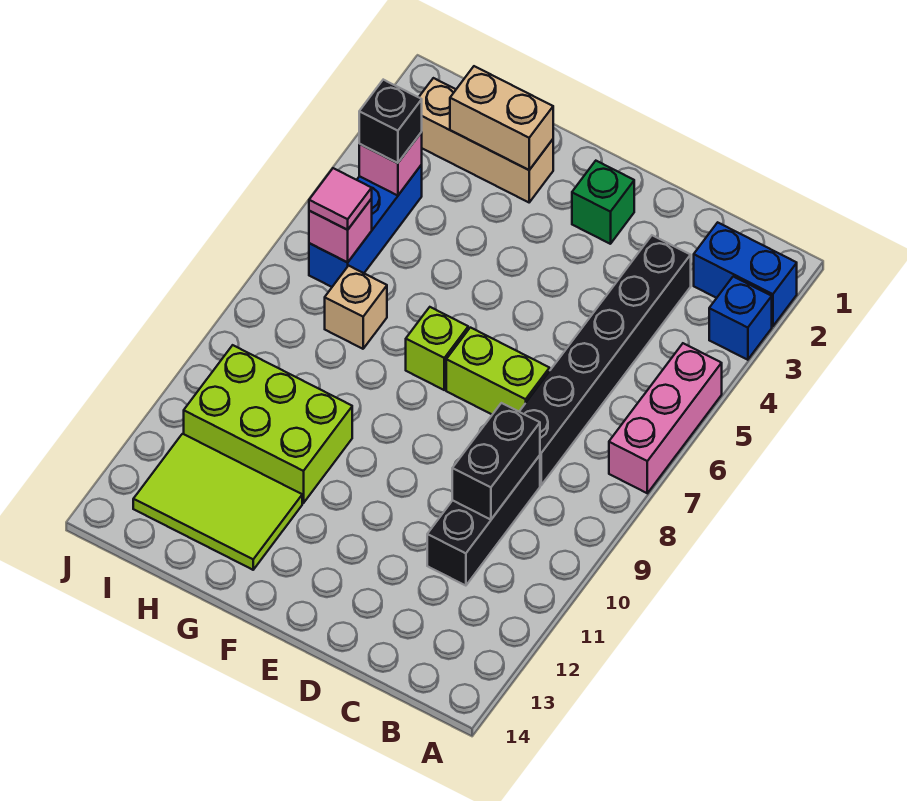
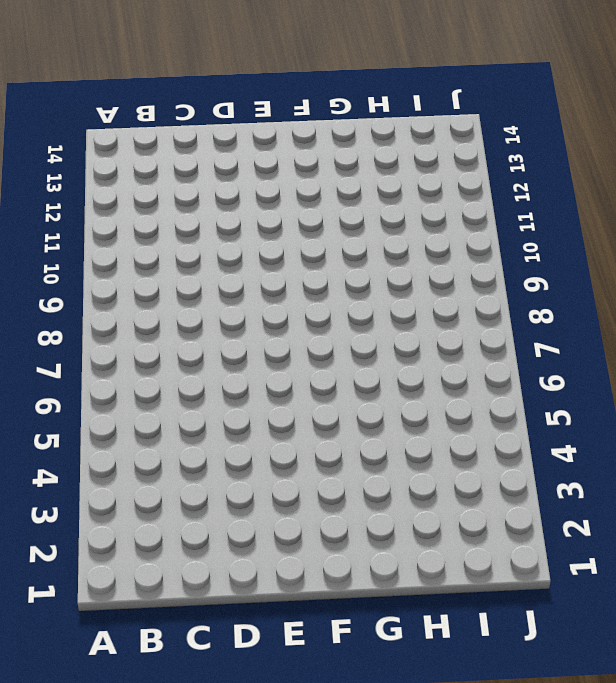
none -> blue 1x2 brick [694,222,797,326]
none -> blue 1x1 brick [709,277,772,360]
none -> pink 1x3 brick [609,343,722,493]

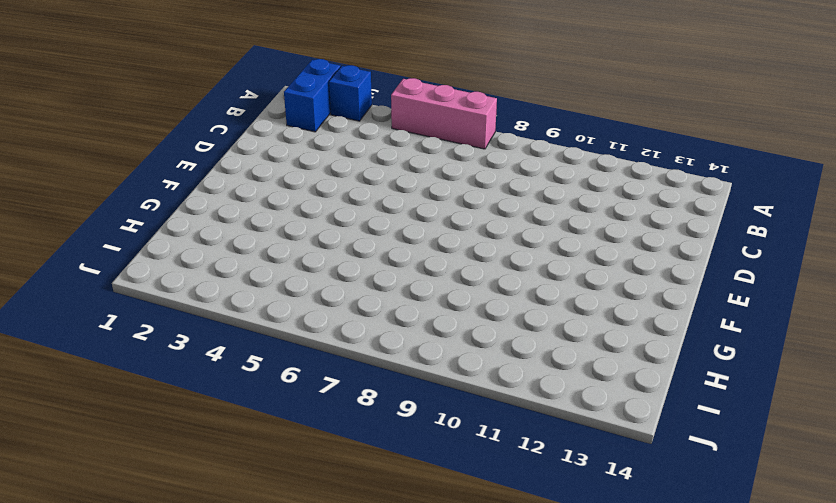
none -> black 1x6 brick [519,235,691,485]
none -> black 1x3 brick [427,455,540,586]
none -> lime 1x2 brick [446,328,550,415]

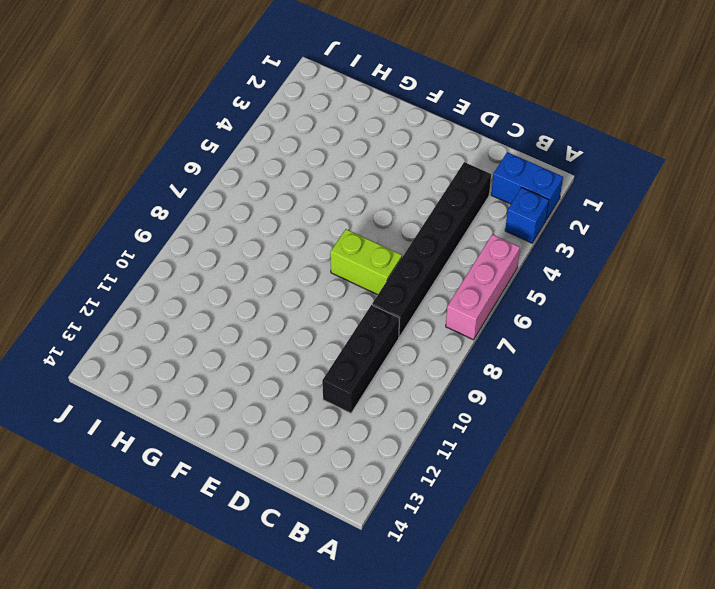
none -> green 1x1 brick [572,161,634,244]
none -> lime 1x1 brick [406,307,468,390]
none -> tan 1x3 brick [419,78,553,202]

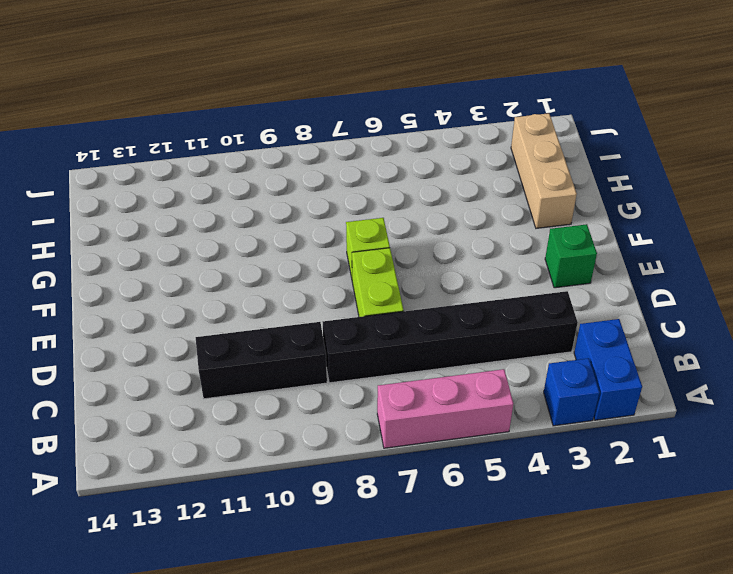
none -> lime 2x3 brick [184,345,352,503]
none -> lime 2x3 tile [133,434,302,570]
none -> tan 1x1 brick [325,266,387,349]

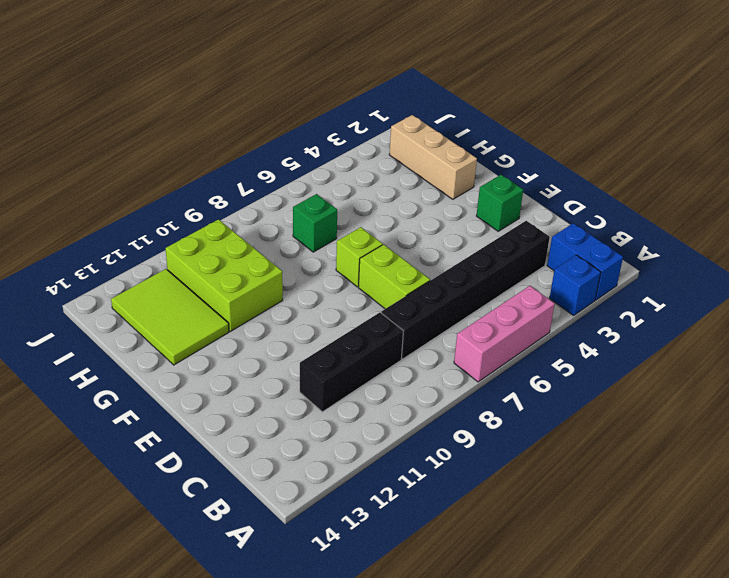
green 1x1 brick [293,194,337,252] -> tan 1x1 brick [325,266,387,349]
none -> blue 1x3 brick [309,165,422,287]
none -> black 1x2 brick [452,403,540,520]
none -> tan 1x2 brick [450,66,553,170]

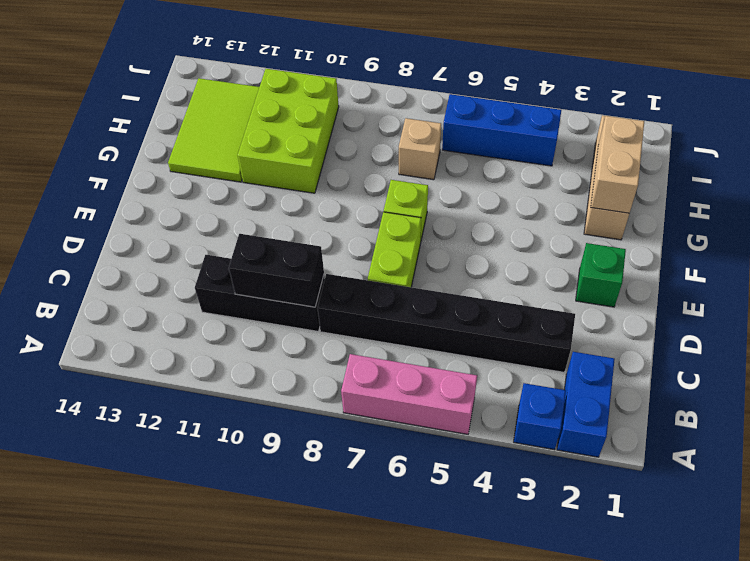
none -> pink 1x1 brick [359,132,422,196]
none -> pink 1x1 brick [309,199,372,262]
none -> black 1x1 brick [359,80,422,163]

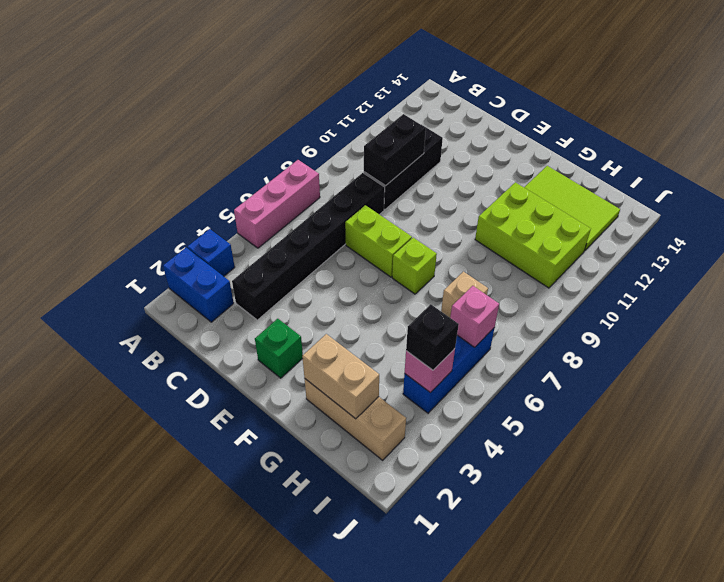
none -> pink 1x1 tile [309,168,372,230]

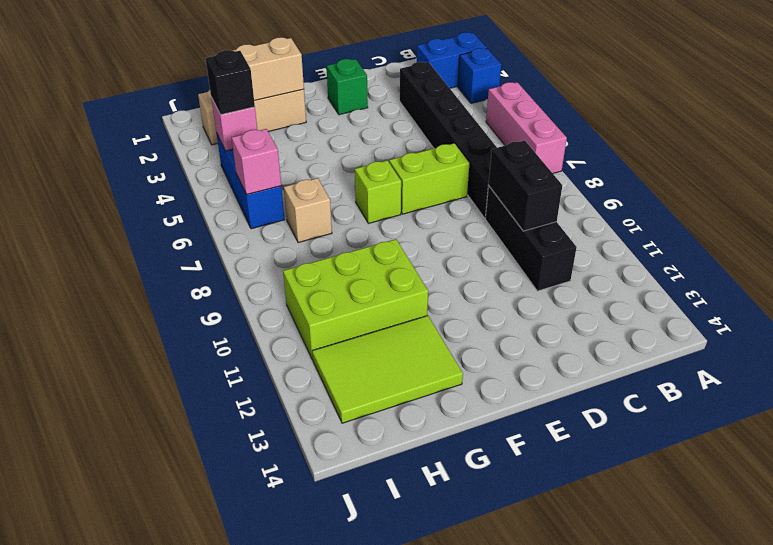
none -> pink 1x1 tile [309,168,372,230]

